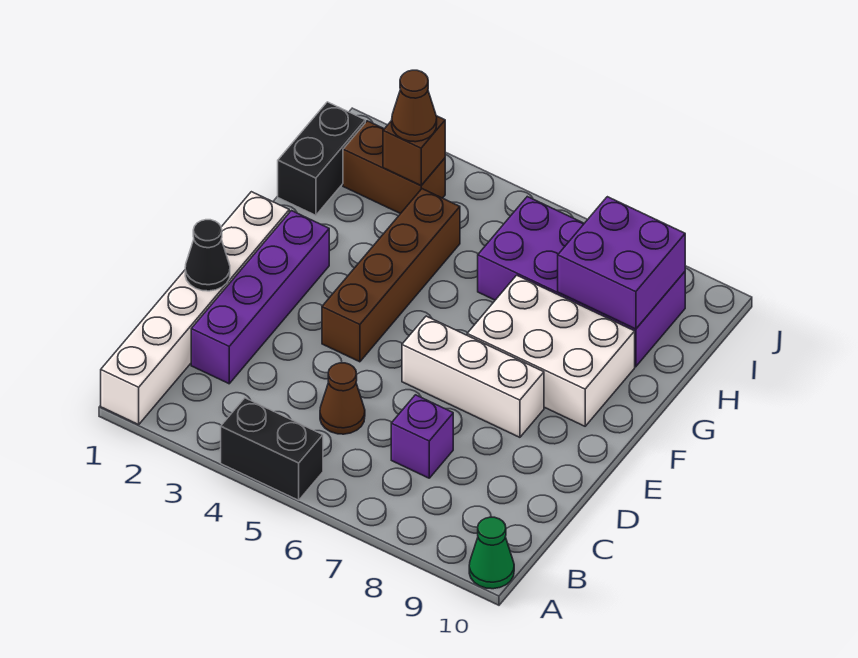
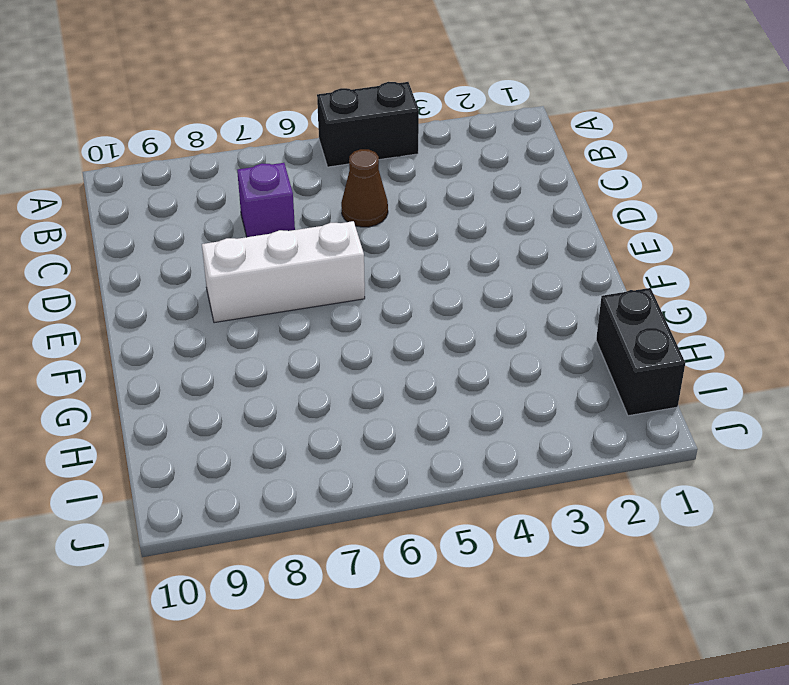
none -> white 1x6 brick [101,192,289,425]
none -> green 1x1 cone [469,517,514,589]
none -> purple 1x4 brick [191,211,329,384]

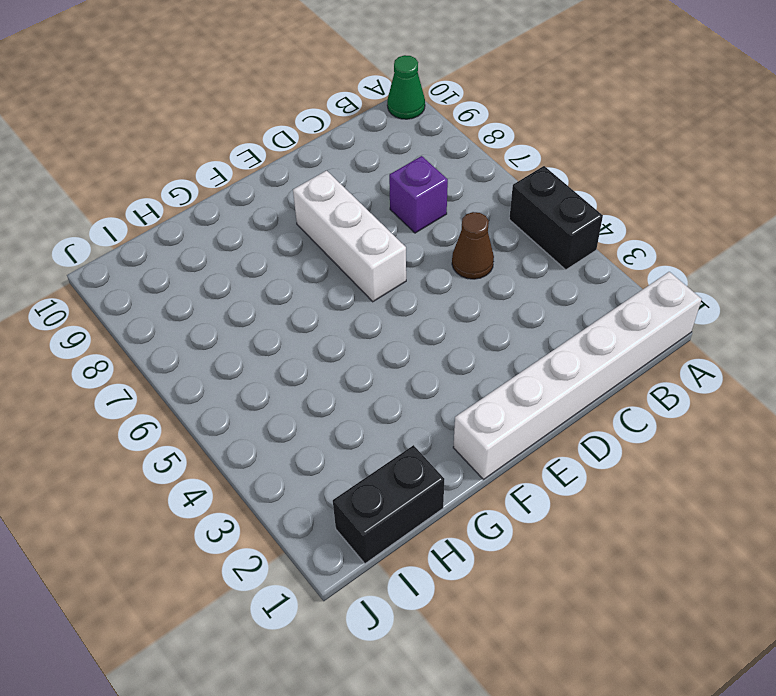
none -> purple 1x4 brick [191,211,329,384]
none -> brown 1x4 brick [322,189,460,362]
none -> white 2x3 brick [467,275,635,426]

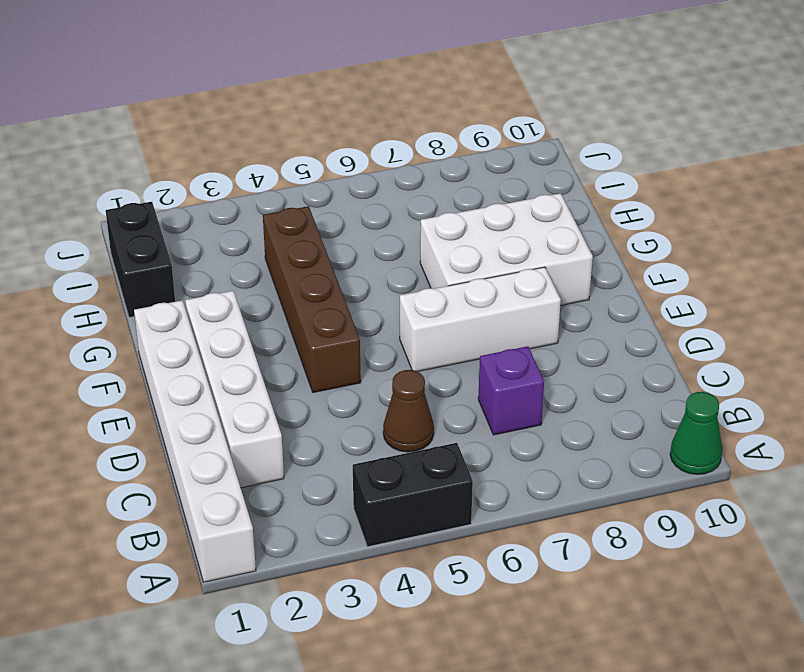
white 1x4 brick [185,291,284,488] -> purple 1x4 brick [191,211,329,384]
none -> purple 2x4 brick [478,197,685,367]
none -> brown 1x2 brick [343,121,445,214]
none -> black 1x1 cone [185,220,230,291]

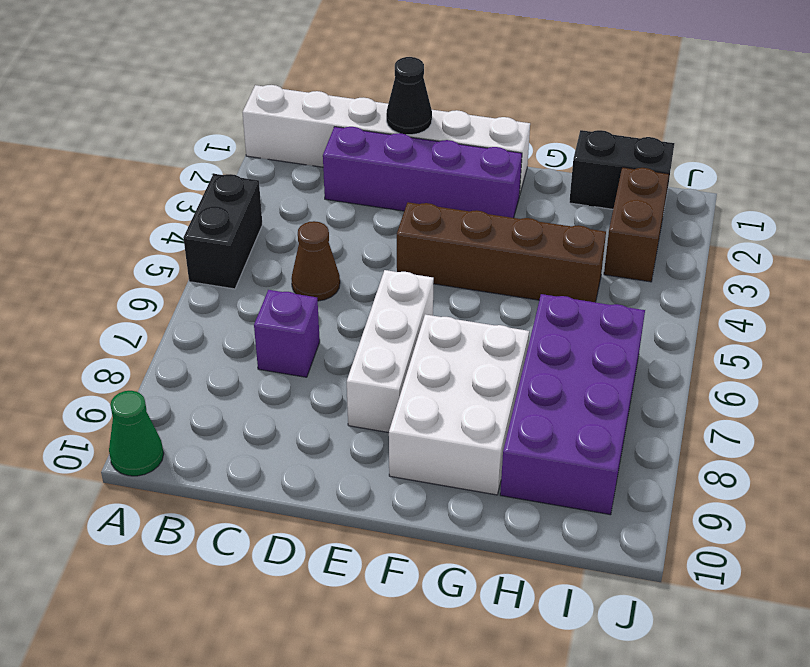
none -> purple 2x2 brick [558,197,685,329]
none -> brown 1x1 brick [383,116,445,186]
none -> brown 1x1 cone [392,70,437,142]

